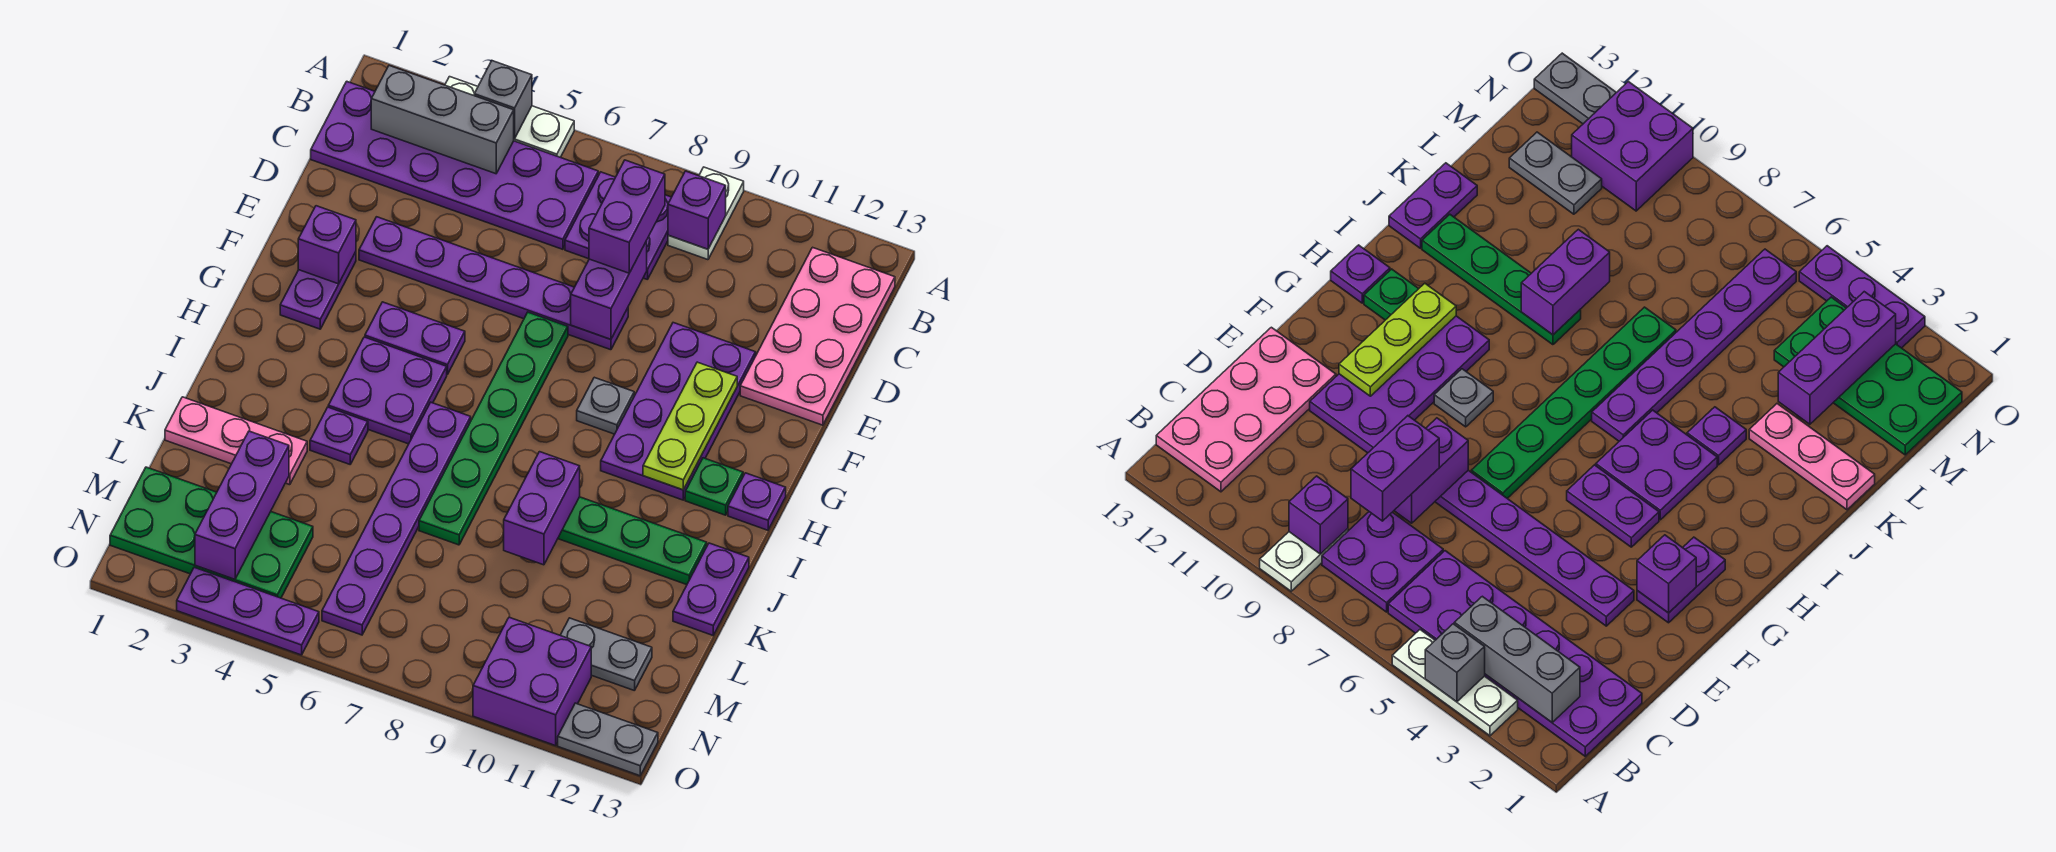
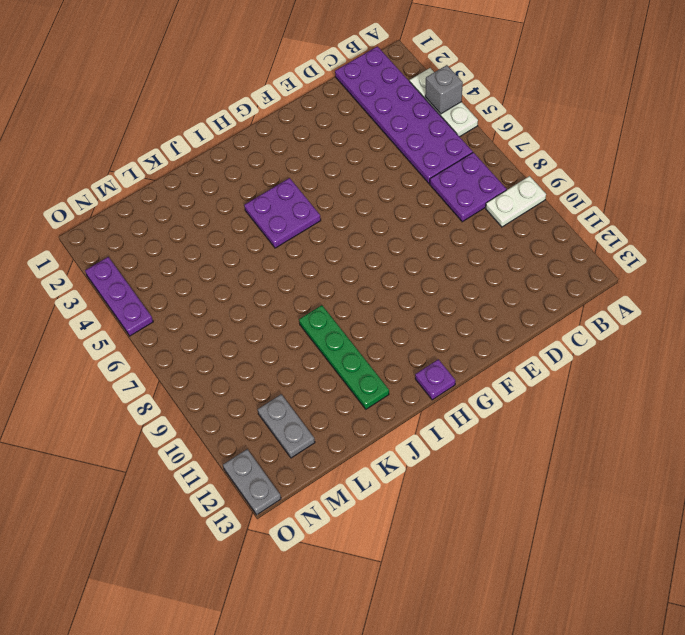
none -> pink 2x4 plate [740,247,895,425]
none -> purple 1x6 plate [359,217,628,350]
none -> purple 2x4 plate [601,323,756,500]
none -> purple 1x2 plate [280,252,356,329]

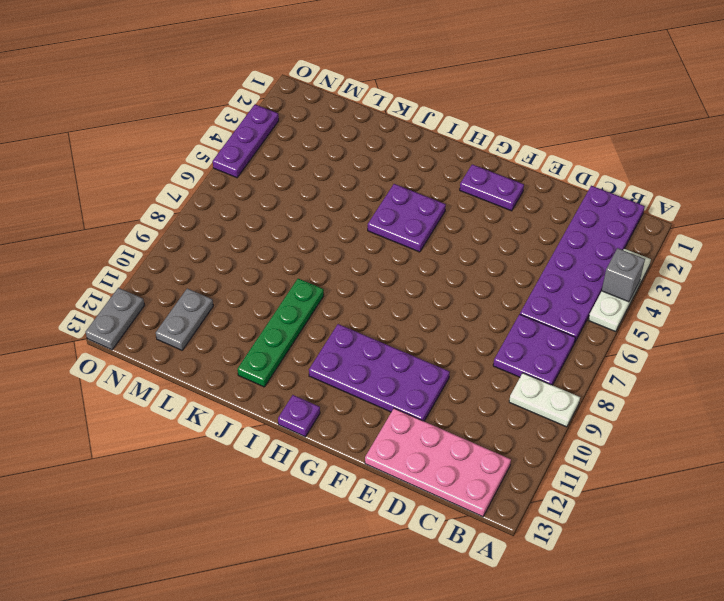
none -> purple 1x6 plate [359,217,628,350]
none -> green 1x6 plate [419,312,568,545]
none -> purple 1x2 plate [365,302,465,375]
none -> grey 1x1 plate [577,377,634,434]

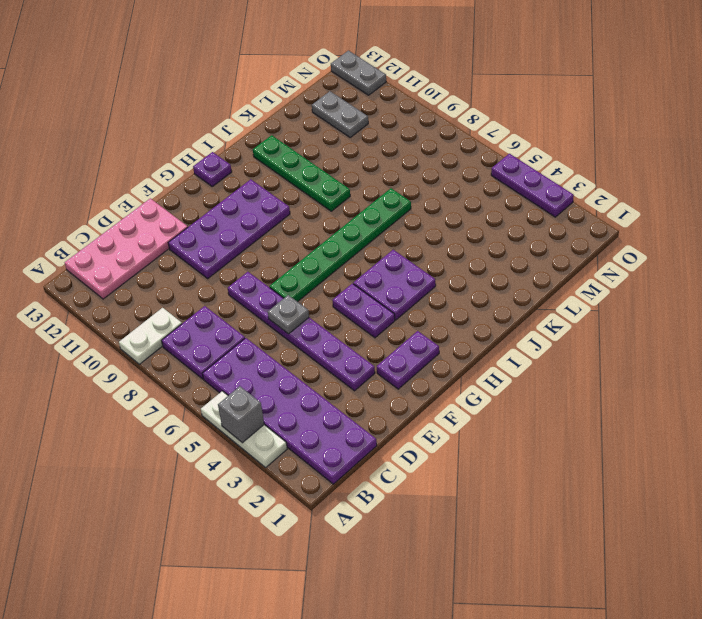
grey 1x1 plate [268,295,309,334] -> grey 1x1 plate moved to [577,377,634,434]
none -> green 1x1 plate [685,458,743,515]
none -> purple 1x6 plate [322,402,471,635]
none -> purple 1x1 plate [310,407,368,464]
none -> purple 1x2 plate [673,543,749,635]

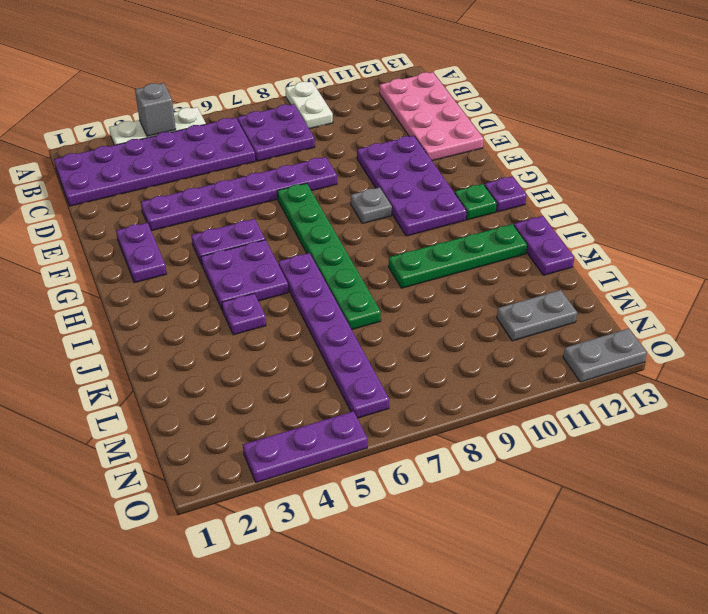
none -> pink 1x3 plate [165,397,307,485]
none -> green 2x4 plate [110,467,313,598]
none -> purple 2x2 brick [473,617,591,746]
none -> grey 1x3 brick [371,66,514,174]

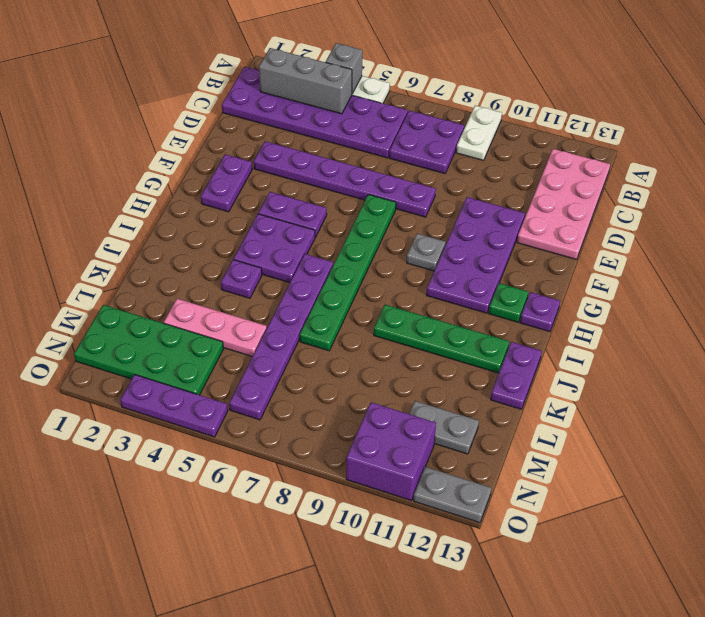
pink 1x3 plate [164,299,267,357] -> pink 1x3 plate moved to [165,397,307,485]
none -> purple 1x1 brick [668,171,726,249]
none -> purple 1x2 brick [571,241,647,339]
none -> purple 1x1 brick [298,206,356,284]
none -> lime 1x3 plate [643,362,737,490]

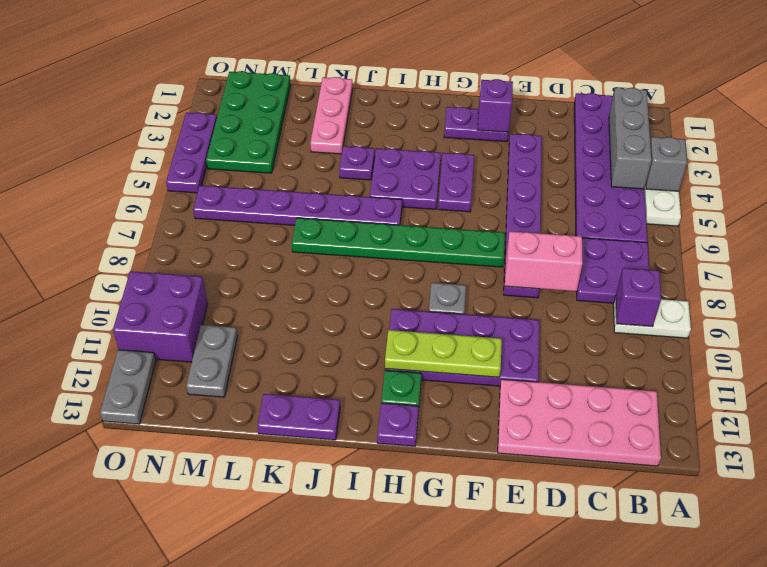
pink 1x2 brick [505,231,583,291] -> purple 1x2 brick [571,241,647,339]
none -> green 1x4 plate [558,497,707,585]
none -> purple 1x2 brick [504,452,580,565]
none -> purple 1x3 brick [195,431,289,579]
none -> purple 1x2 brick [589,160,665,273]

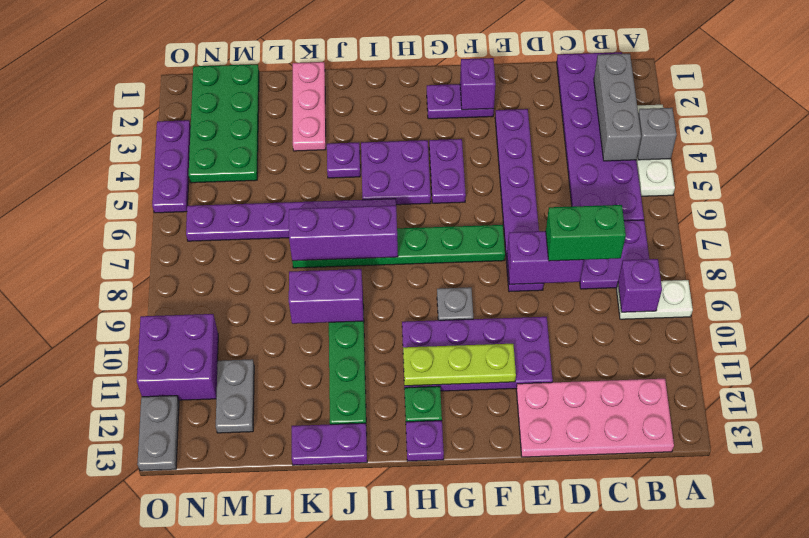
green 1x2 brick [546,205,626,261] -> purple 1x2 brick [589,160,665,273]
purple 1x3 brick [289,205,398,261] -> purple 1x3 brick moved to [195,431,289,579]

